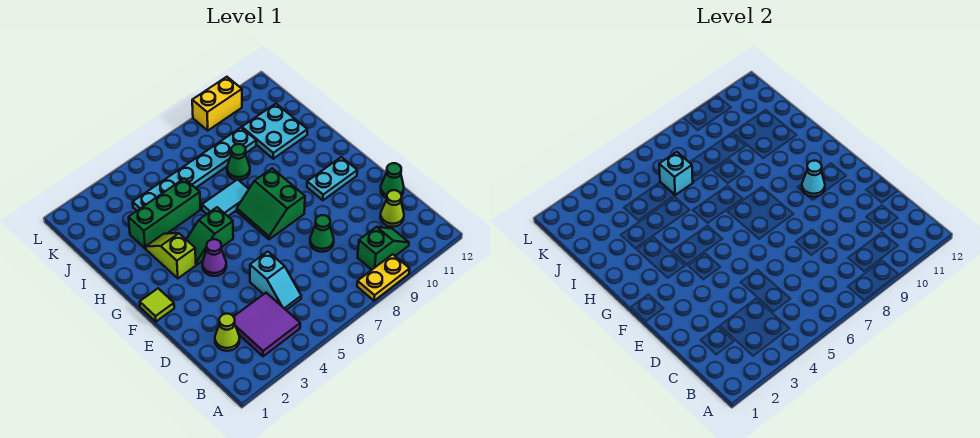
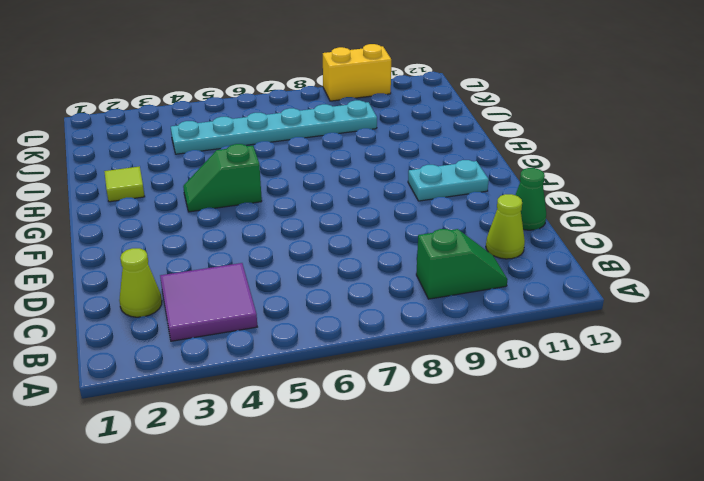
lime 1x1 tile [104,166,145,202] -> lime 1x1 tile moved to [140,288,174,322]
none -> yellow 1x2 plate [357,254,410,301]
none -> cyan 1x2 slope [250,252,301,310]
none -> green 1x1 cone [310,215,334,252]

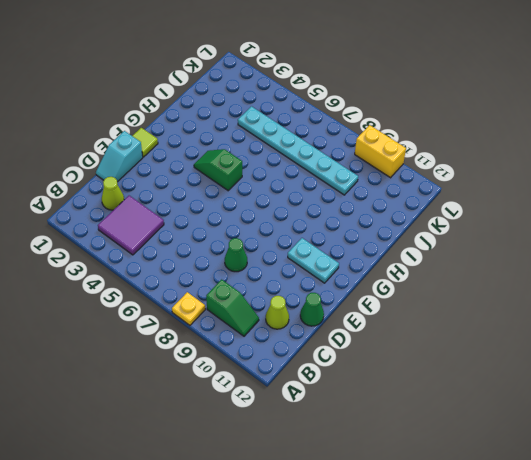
yellow 1x1 plate [172,292,205,325] -> yellow 1x2 plate [357,254,410,301]
cyan 1x2 slope [96,131,143,182] -> cyan 1x2 slope moved to [250,252,301,310]
none -> purple 1x1 cone [202,239,226,276]
none -> green 2x2 slope [237,168,305,239]
none -> lime 1x2 slope [146,233,196,278]

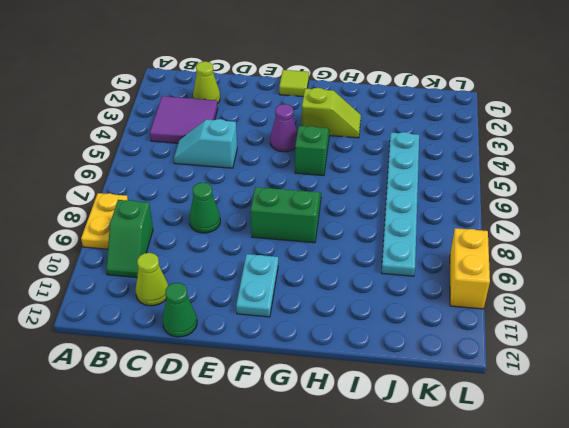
none -> cyan 1x2 tile [202,180,249,216]
none -> green 1x3 brick [129,178,200,248]
none -> green 1x1 cone [227,144,250,180]

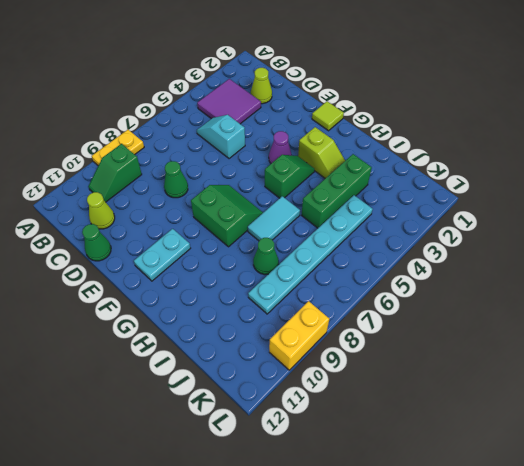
none -> cyan 2x2 plate [242,104,307,159]
none -> cyan 1x1 cone [802,161,825,197]
none -> cyan 1x1 brick [659,152,693,195]

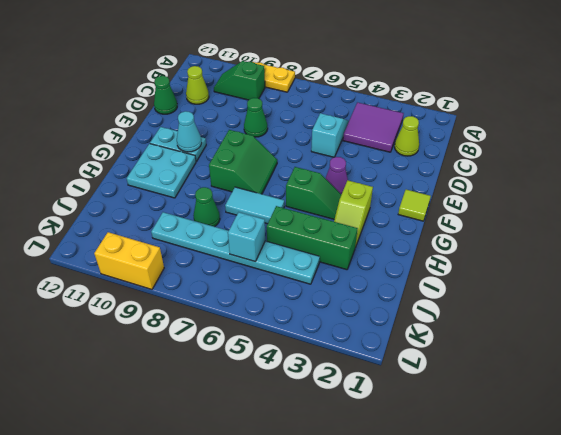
cyan 2x2 plate [127,144,196,198] -> cyan 2x2 plate moved to [242,104,307,159]

